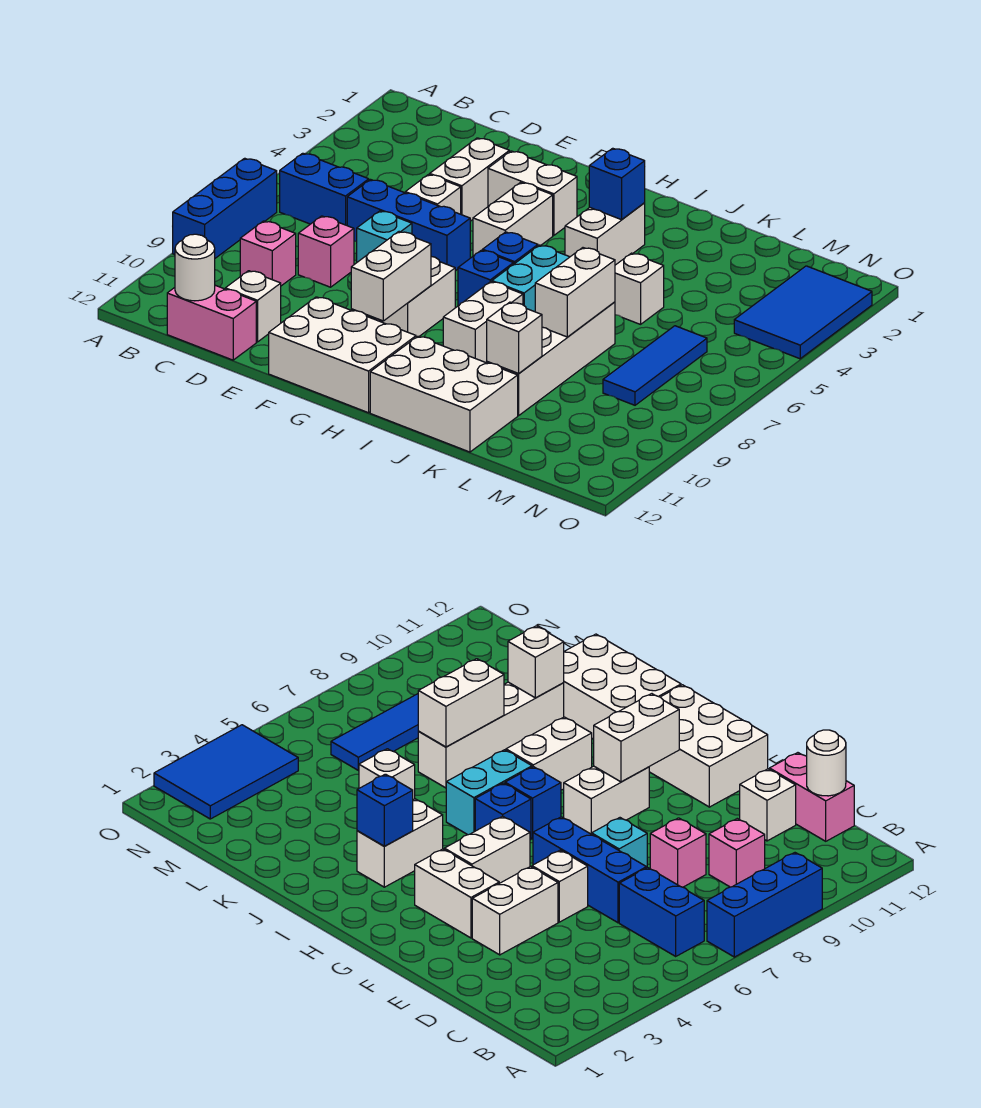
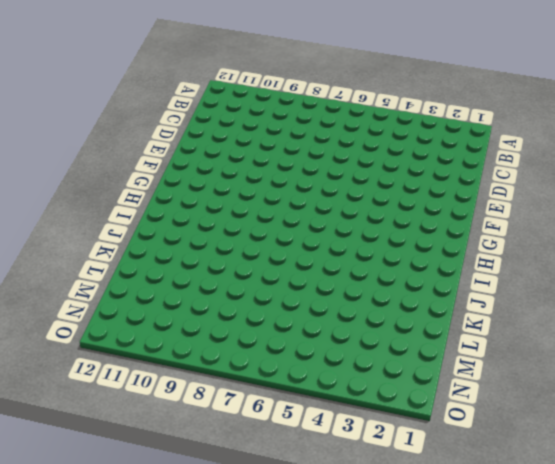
none -> blue 1x3 brick [173,158,277,258]
none -> blue 1x2 brick [280,153,369,225]
none -> pink 1x1 brick [240,221,296,286]

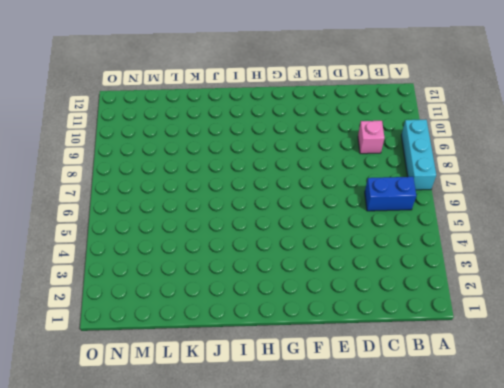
cyan 1x3 brick [401,119,436,190] -> blue 1x3 brick [173,158,277,258]
none -> pink 1x2 brick [167,285,256,360]
none -> blue 1x3 brick [347,180,470,271]
none -> pink 1x1 brick [298,216,354,287]

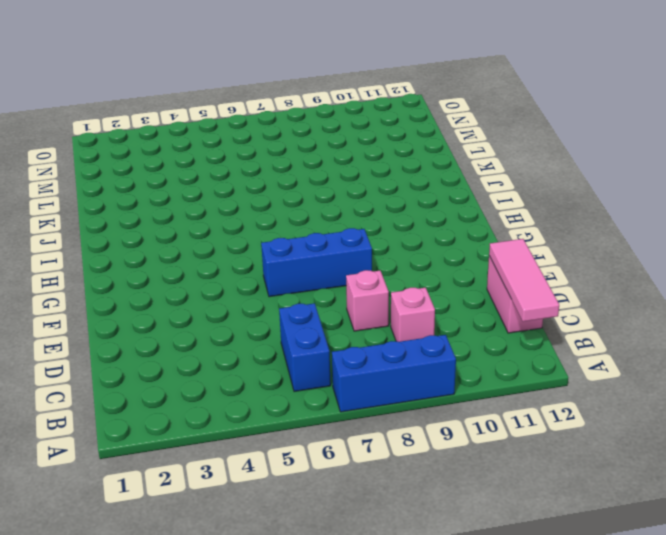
pink 1x3 tile [489,239,559,322] -> white 1x1 round brick [175,234,215,301]
blue 1x3 brick [261,228,372,297] -> blue 1x3 brick turned to [347,180,470,271]
none -> white 1x1 brick [225,271,281,342]
none -> white 1x2 brick [430,138,509,221]
none -> white 1x1 brick [405,174,461,214]

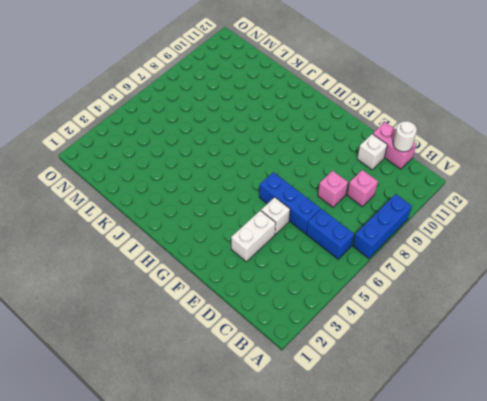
none -> cyan 1x1 brick [357,211,412,262]
none -> white 1x2 brick [488,151,577,235]
none -> white 2x3 brick [269,297,416,413]

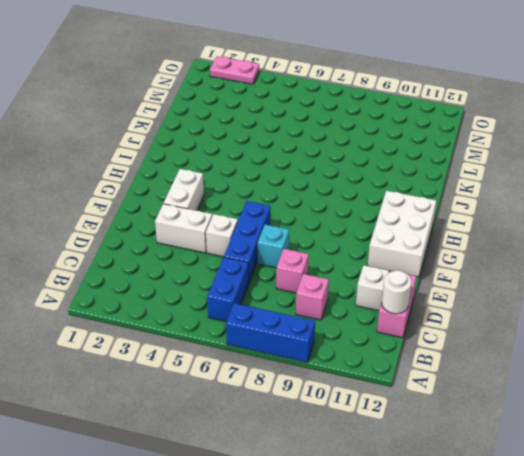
pink 1x2 plate [210,56,259,84] -> blue 2x3 tile [734,266,872,359]
none -> white 1x2 brick [473,182,553,256]
none -> white 1x2 brick [376,257,455,337]
none -> blue 1x1 brick [482,232,538,264]

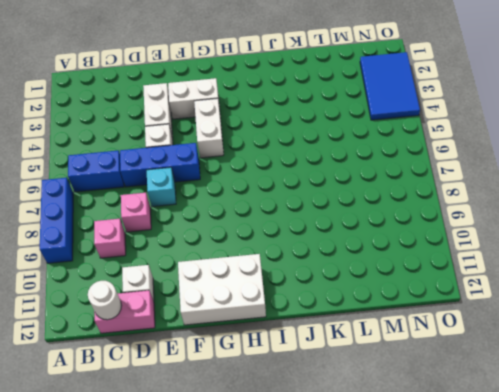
none -> white 1x2 brick [376,257,455,337]
none -> blue 1x1 brick [482,232,538,264]
none -> blue 1x1 brick [458,250,514,306]

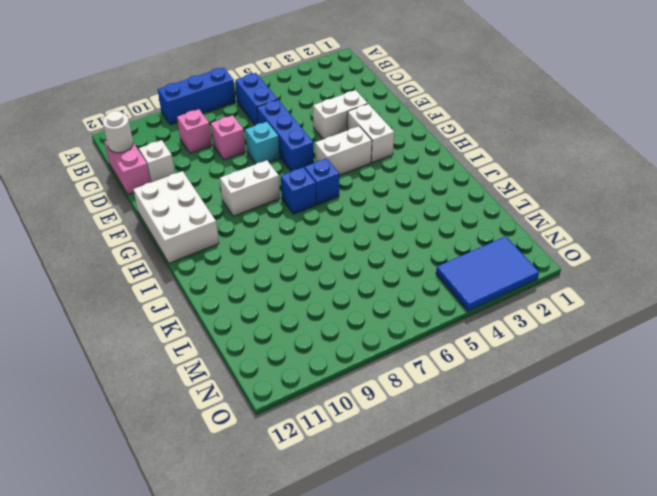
none -> white 1x1 brick [405,174,461,214]
none -> white 1x2 brick [565,203,645,265]
none -> cyan 1x2 brick [492,245,569,312]

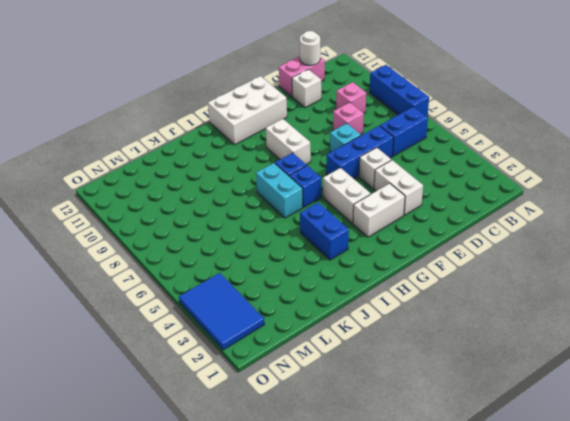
blue 1x2 brick [300,202,349,260] -> white 1x2 brick [565,203,645,265]
none -> white 1x2 brick [443,282,523,363]
none -> white 2x3 brick [370,336,518,452]
none -> white 1x1 brick [615,253,664,324]

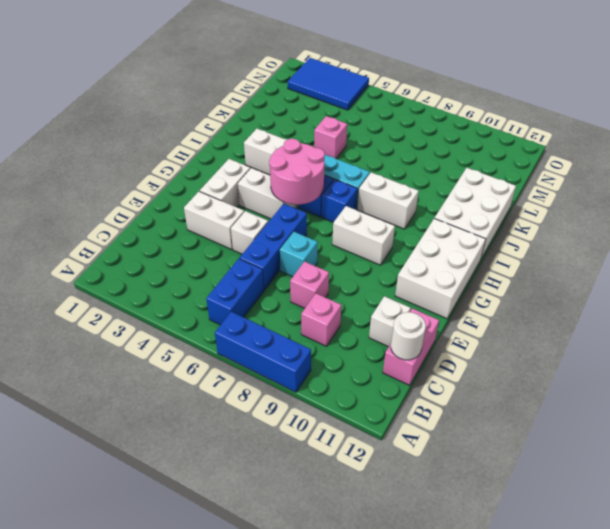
pink 2x2 round brick [269,139,325,205] -> none
pink 1x1 brick [314,116,347,159] -> white 1x1 brick [615,253,664,324]
none -> white 1x4 brick [487,302,615,416]
none -> blue 1x3 tile [603,326,707,405]
none -> white 1x2 brick [351,232,431,321]

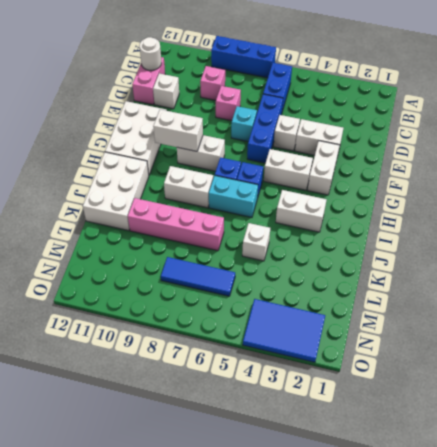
pink 1x4 brick [128,198,224,251] -> white 1x4 brick [487,302,615,416]
none -> blue 1x1 brick [589,148,645,220]
none -> white 1x2 brick [535,248,615,337]
none -> white 1x1 brick [487,302,542,373]

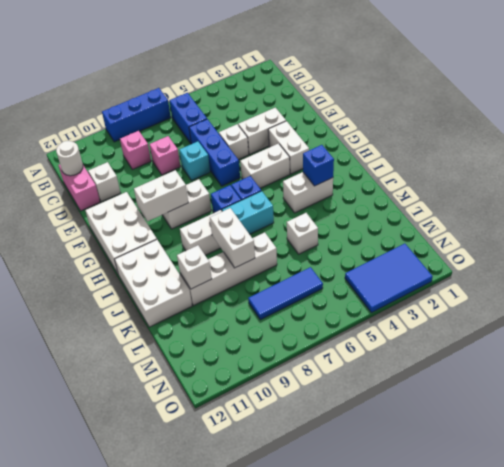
white 1x2 brick [210,208,255,268] -> white 1x2 brick turned to [535,248,615,337]

